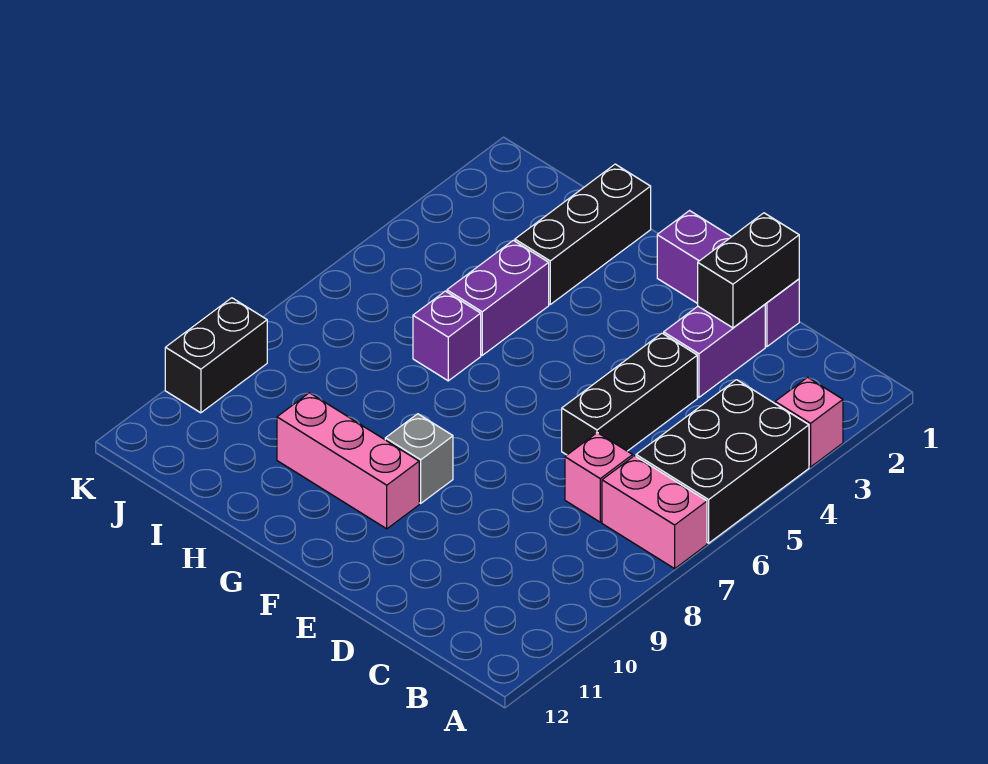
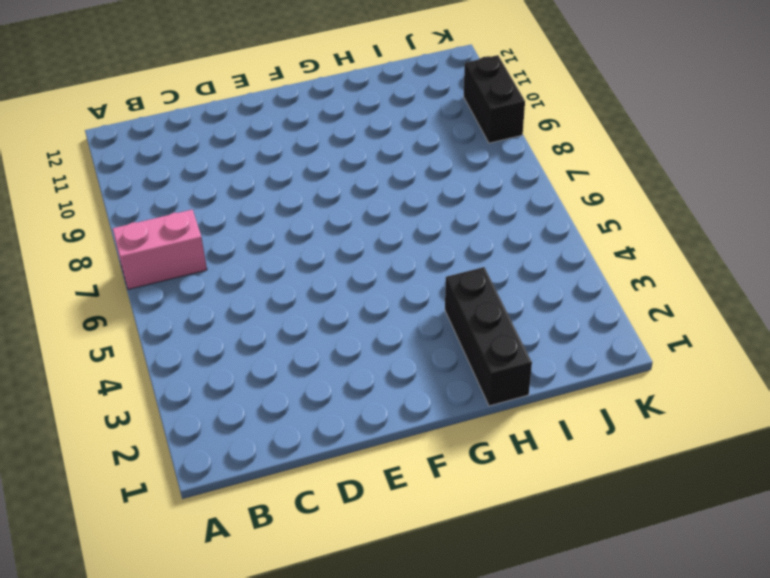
none -> pink 1x1 brick [775,377,843,467]
none -> black 2x3 brick [636,380,809,543]
none -> pink 1x1 brick [565,433,633,522]

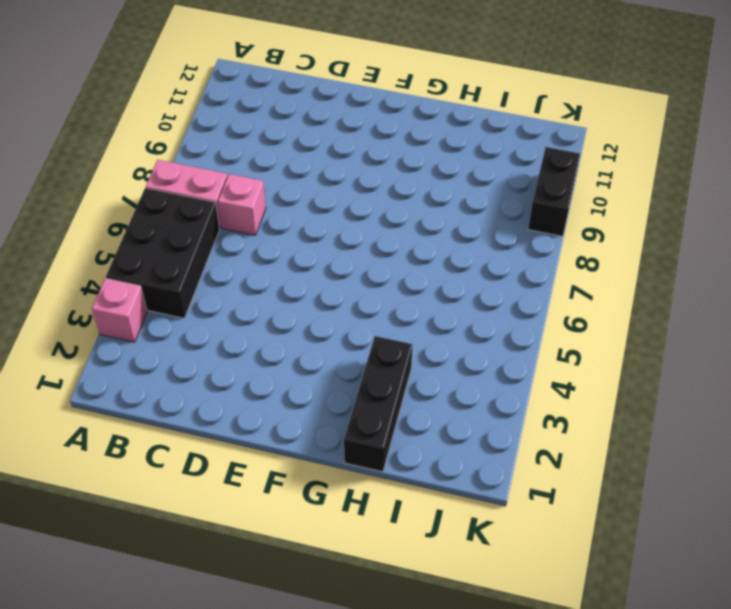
none -> purple 1x3 brick [657,211,799,347]
none -> purple 1x2 brick [664,305,765,397]
none -> black 1x3 brick [562,333,697,455]

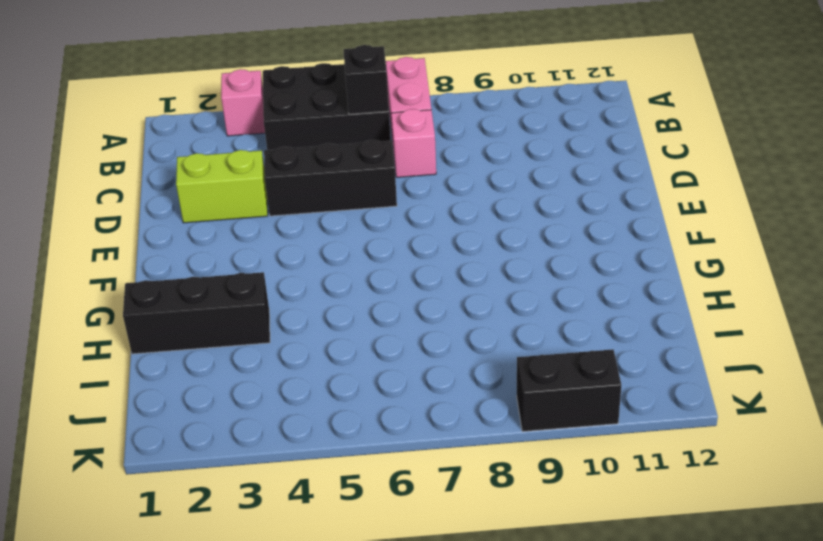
black 1x1 brick [343,45,389,114] -> none
lime 1x2 brick [176,150,268,223] -> purple 1x2 brick [664,305,765,397]
none -> purple 1x3 brick [657,211,799,347]
none -> grey 1x1 brick [385,414,453,503]
none -> pink 1x3 brick [277,393,419,529]

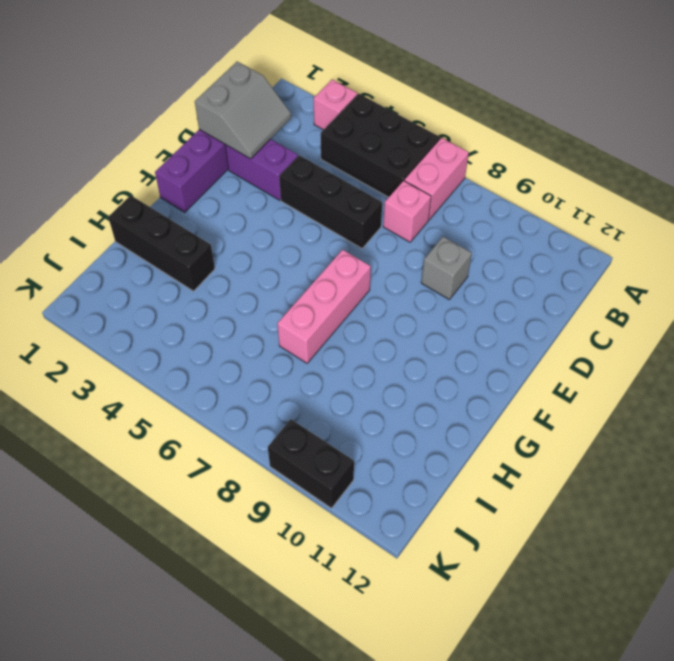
grey 2x2 slope [195,62,291,159] -> black 1x2 brick [698,213,799,328]
grey 1x1 brick [421,237,472,300] -> grey 1x1 brick moved to [385,414,453,503]
pink 1x3 brick [277,250,371,363] -> pink 1x3 brick moved to [277,393,419,529]
none -> purple 1x2 brick [447,240,549,355]
none -> purple 1x1 brick [413,291,481,381]

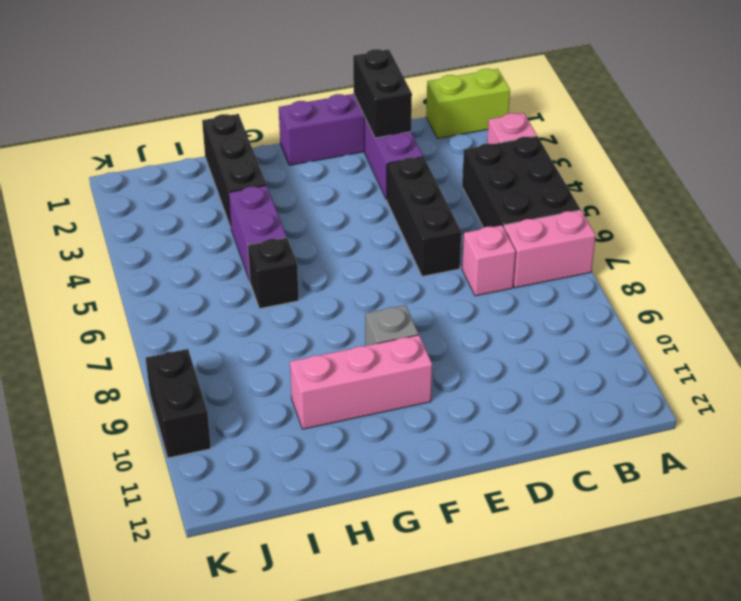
lime 1x2 brick [426,69,510,139] -> none
black 1x1 brick [248,238,299,309] -> purple 1x1 brick [413,291,481,381]

